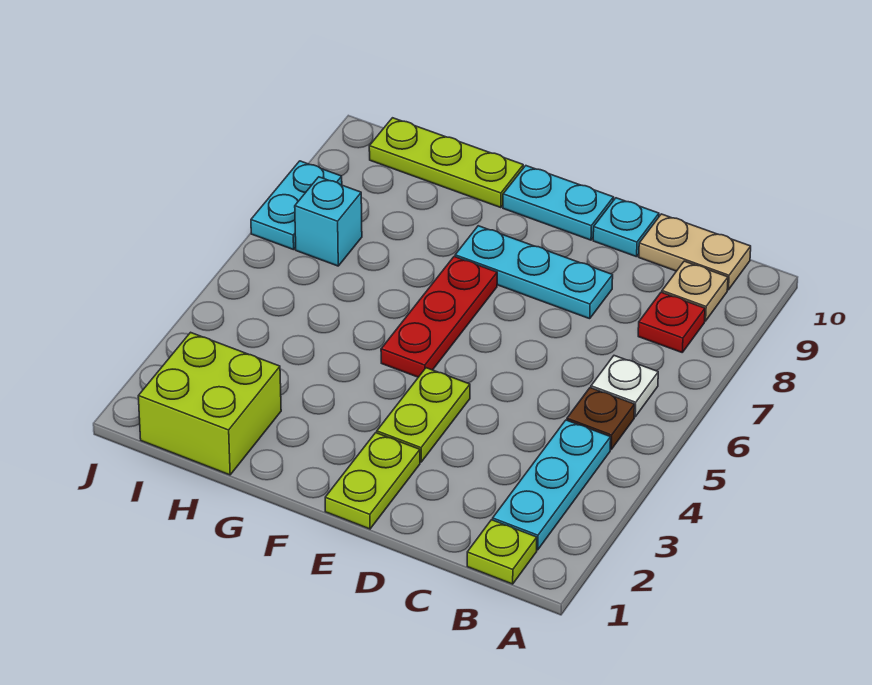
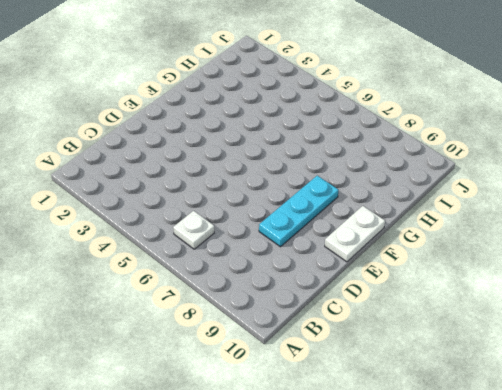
white 1x2 plate [325,206,385,262] -> cyan 1x2 plate [503,166,614,240]
none -> lime 1x1 plate [467,520,537,584]
none -> cyan 1x3 plate [493,420,611,550]
none -> brown 1x1 plate [567,388,635,449]

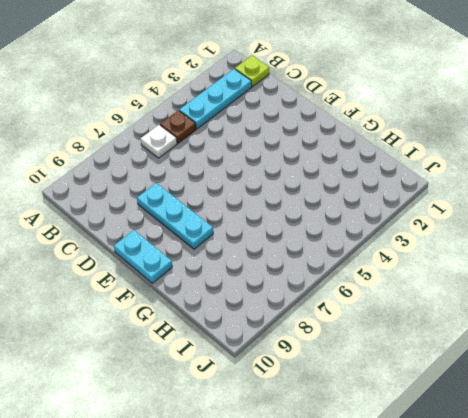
none -> red 1x1 plate [638,292,705,352]
none -> tan 1x1 plate [662,261,728,321]
none -> tan 1x2 plate [639,214,751,290]

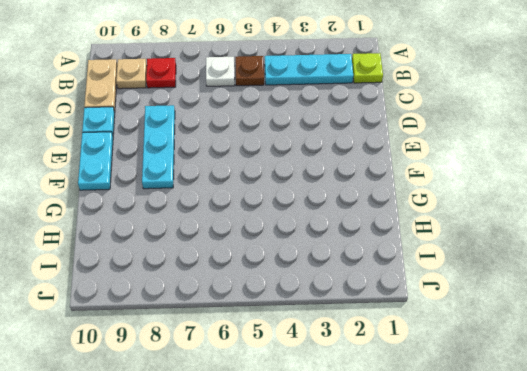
none -> lime 1x2 plate [325,433,420,529]
none -> lime 1x2 plate [377,368,470,462]
none -> red 1x3 plate [381,257,497,377]

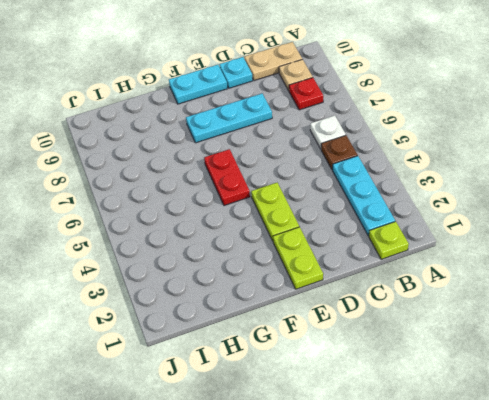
red 1x2 plate [204,149,250,206] -> red 1x3 plate [381,257,497,377]
none -> lime 1x3 plate [369,118,523,208]
none -> lime 2x2 brick [138,332,281,475]
none -> cyan 1x1 brick [295,177,362,266]

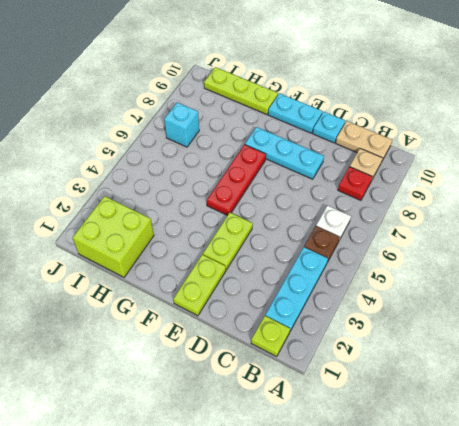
none -> cyan 1x2 plate [251,161,342,250]

